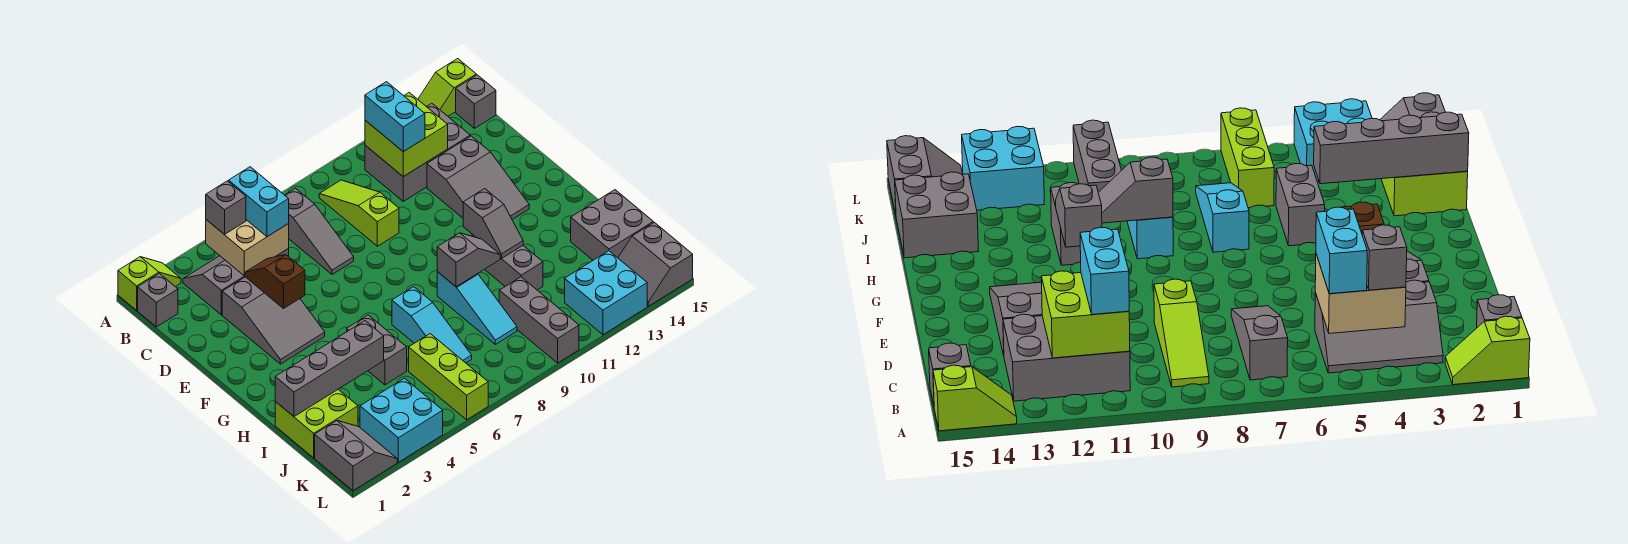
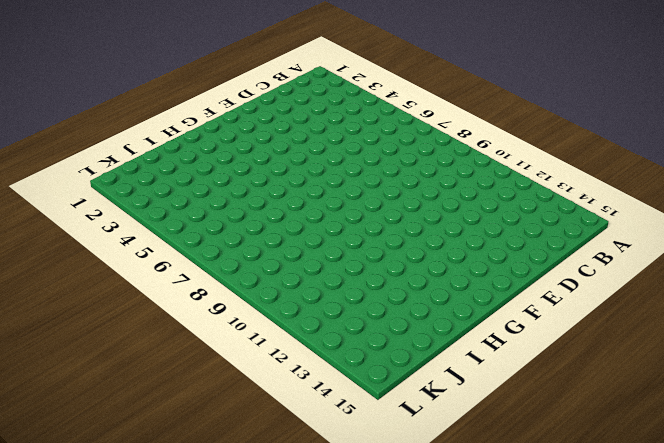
none -> lime 1x2 slope [118,257,181,310]
none -> lime 1x2 slope [418,59,476,116]
none -> grey 1x1 brick [138,273,178,327]
none -> grey 2x3 slope [183,249,289,315]

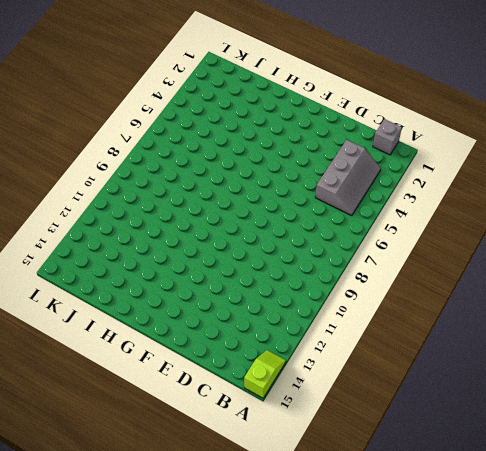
none -> lime 1x2 slope [118,257,181,310]
none -> grey 1x3 slope [285,188,354,275]
none -> lime 1x3 slope [319,180,399,246]
none -> grey 2x3 brick [365,103,470,201]

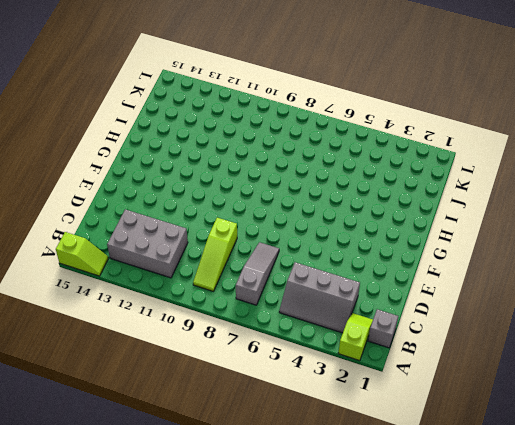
lime 1x2 slope [338,313,373,361] -> lime 1x2 slope turned to [118,257,181,310]
none -> grey 1x1 brick [456,75,496,128]
none -> grey 2x3 slope [222,277,325,364]
none -> grey 2x3 slope [427,136,529,219]
none -> grey 1x2 brick [347,315,407,385]

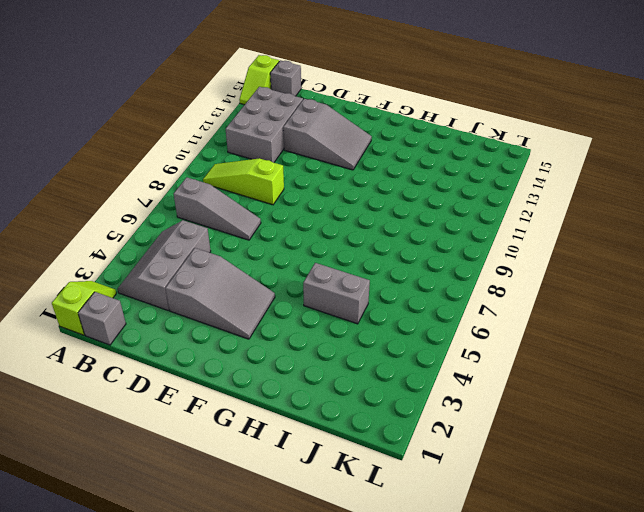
none -> cyan 1x3 slope [392,287,472,363]
none -> cyan 1x3 slope [437,272,517,345]
none -> grey 1x2 brick [485,246,543,290]
none -> lime 2x2 brick [275,389,358,458]

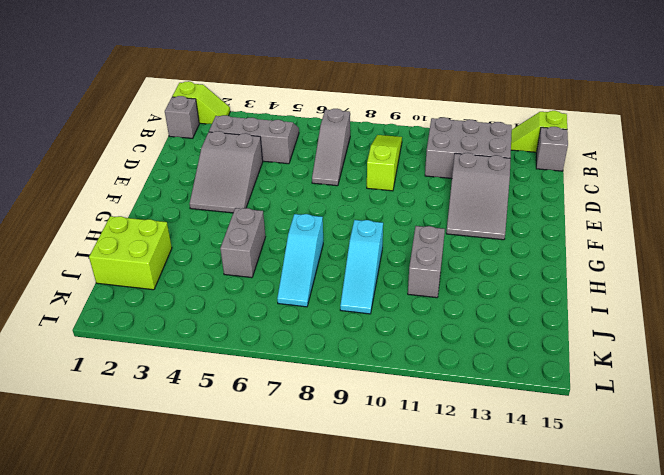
none -> grey 2x2 brick [571,190,653,260]
none -> lime 1x3 brick [409,334,488,420]
none -> grey 1x3 brick [499,277,579,363]
none -> grey 2x2 slope [315,421,397,491]

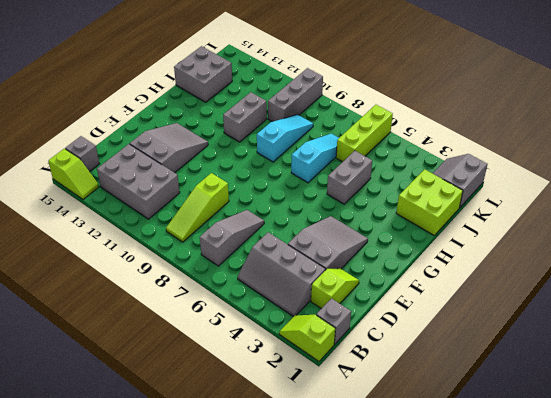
lime 1x2 slope [311,268,359,309] -> none
none -> cyan 2x2 brick [360,378,443,462]
none -> cyan 2x2 brick [565,251,647,335]
none -> grey 2x2 slope [618,222,693,306]
none -> tan 2x2 brick [206,220,289,276]

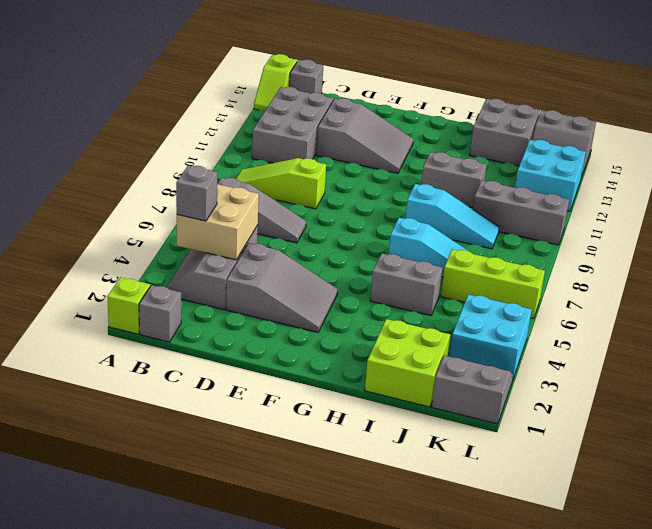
none -> lime 2x2 brick [365,93,448,177]
none -> brown 1x2 slope [245,255,305,308]
none -> grey 1x2 slope [463,189,523,258]
none -> grey 1x2 slope [437,233,500,287]

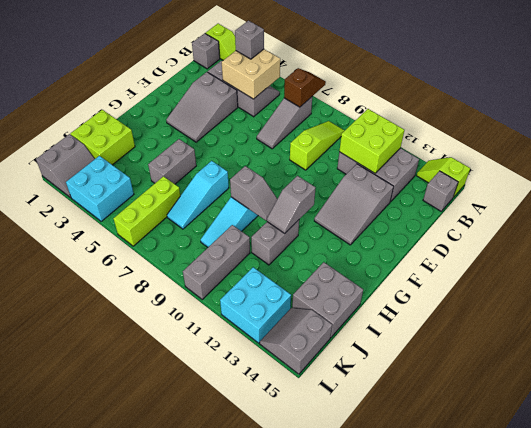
brown 1x2 slope [284,68,326,107] -> brown 1x2 slope moved to [245,255,305,308]
none -> grey 1x4 brick [275,321,384,417]
none -> cyan 1x2 brick [229,167,289,237]
none -> cyan 1x2 brick [365,82,425,152]

